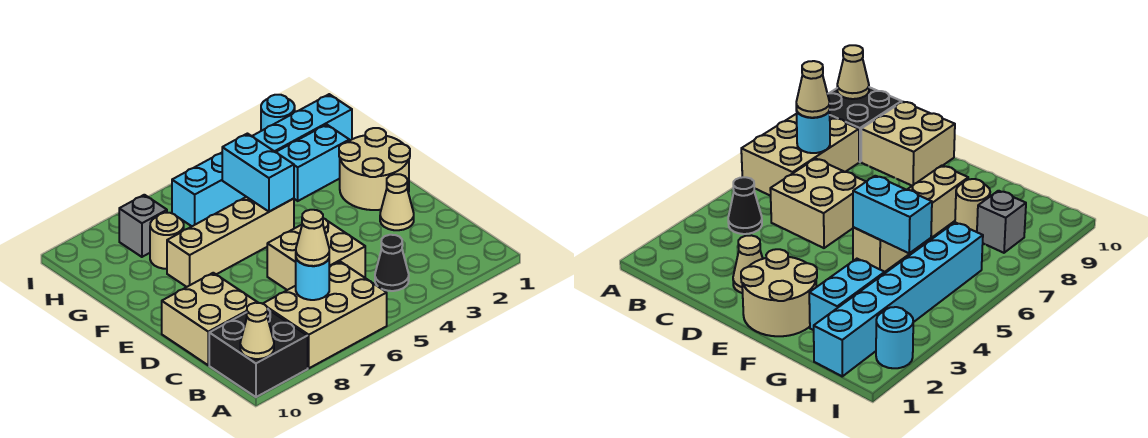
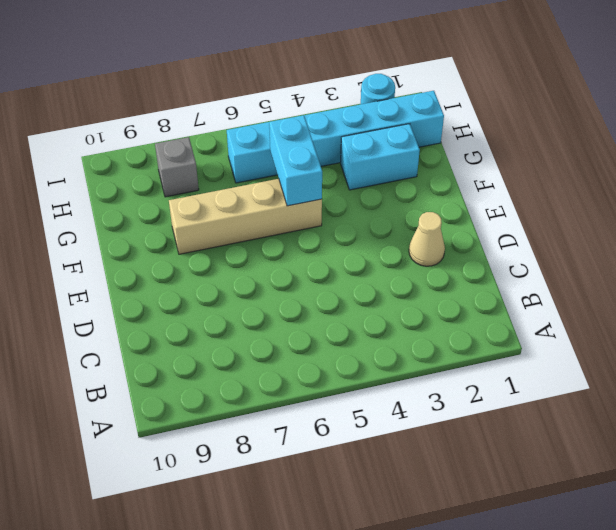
none -> tan 2x3 brick [263,262,387,368]
none -> black 2x2 brick [209,309,308,397]
none -> black 1x1 cone [375,235,409,291]

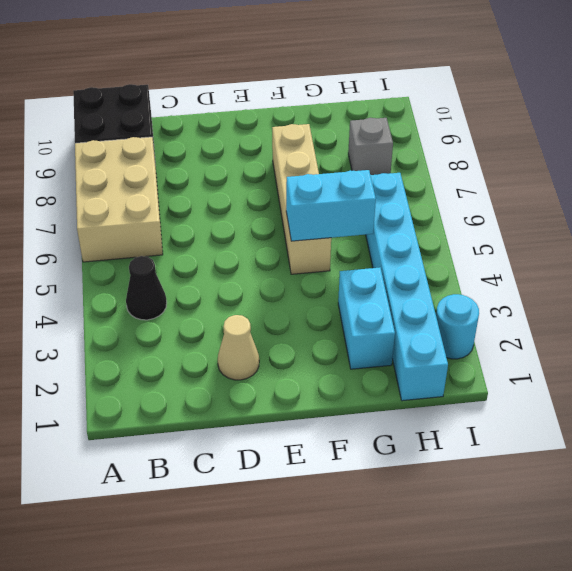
none -> tan 2x2 brick [267,218,365,290]
none -> tan 2x2 brick [162,273,258,365]
none -> tan 2x2 round brick [339,128,410,210]

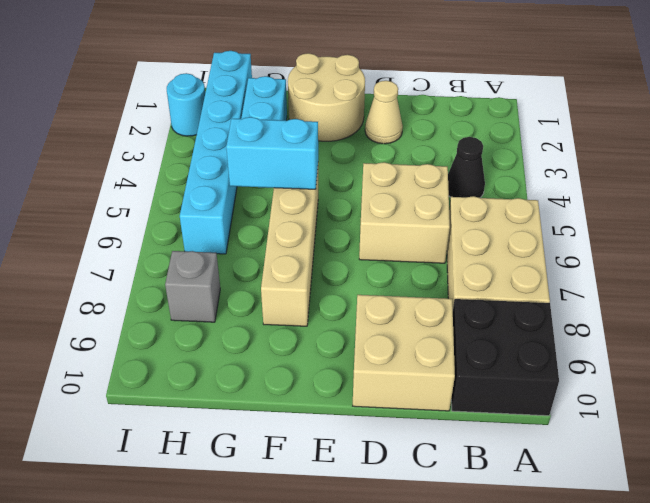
none -> tan 1x1 round brick [150,213,184,269]
none -> tan 1x1 cone [240,303,274,359]
none -> cyan 1x1 round brick [296,259,329,300]

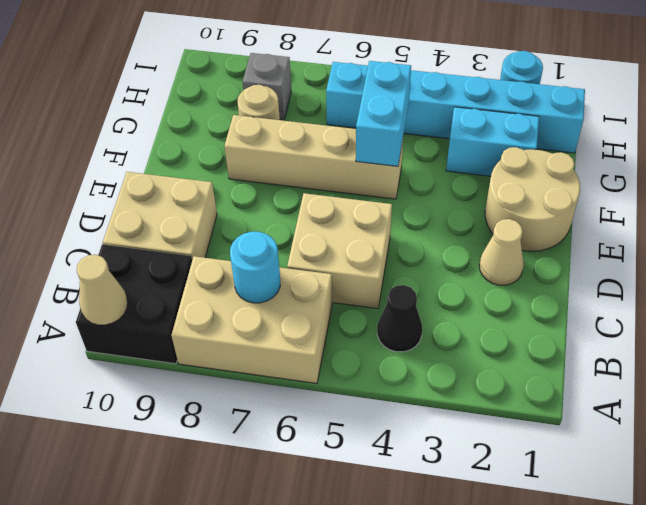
none -> tan 1x1 cone [296,210,329,266]

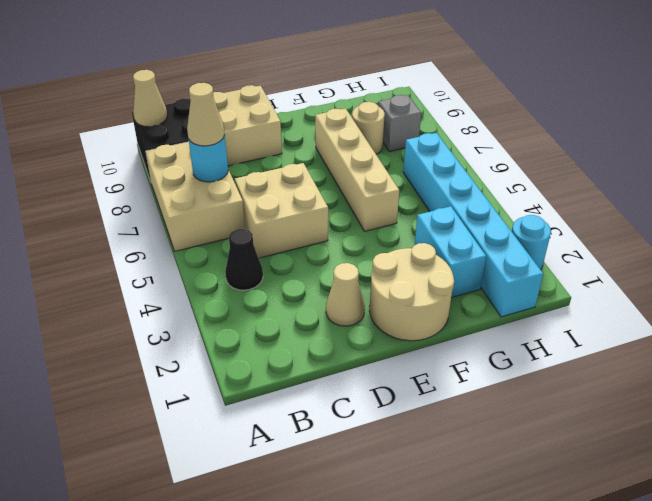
none -> cyan 1x2 brick [222,134,294,212]

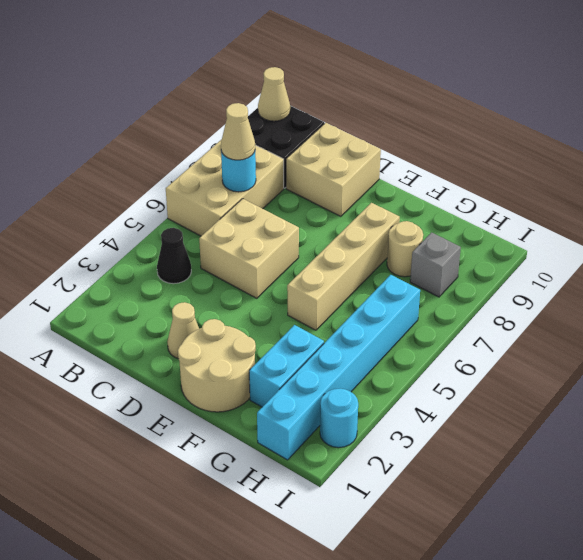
none -> cyan 1x2 brick [222,134,294,212]

